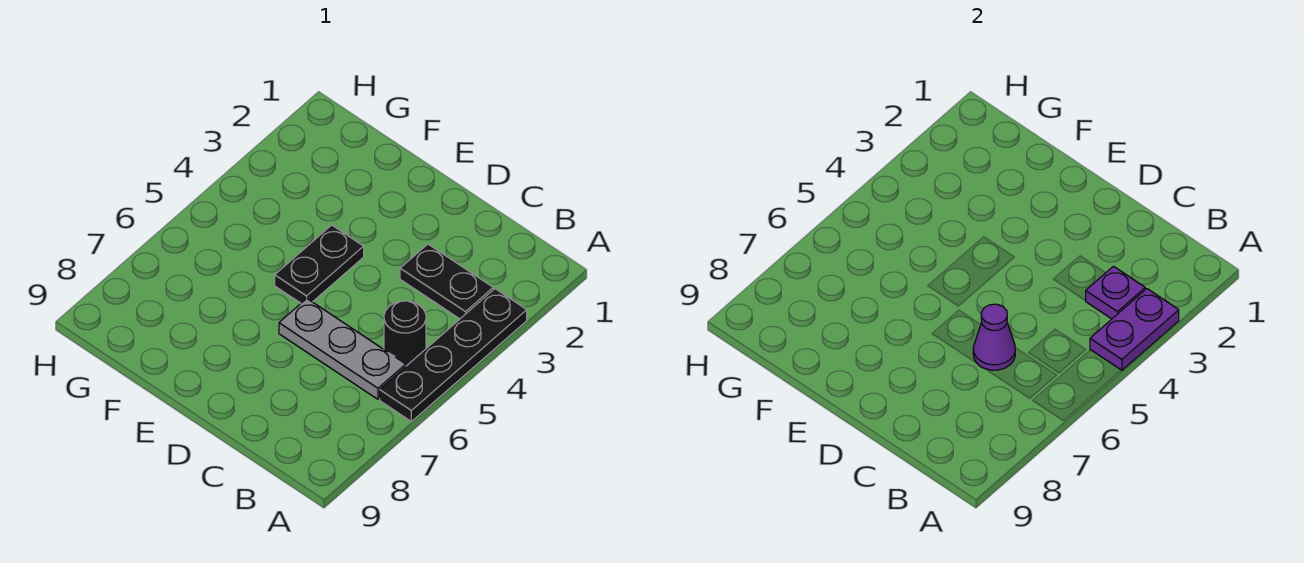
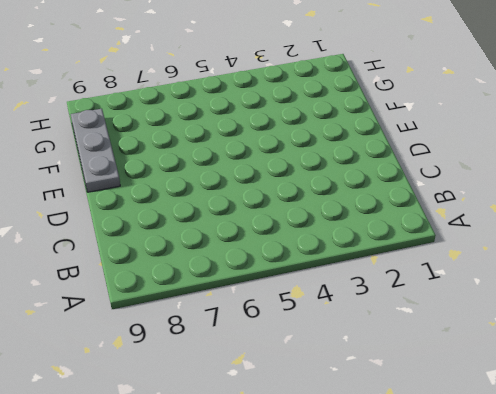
grey 1x3 plate [71,109,120,192] -> grey 1x3 plate moved to [279,299,406,399]
none -> black 1x4 plate [380,289,527,421]
none -> black 1x2 plate [400,244,493,319]

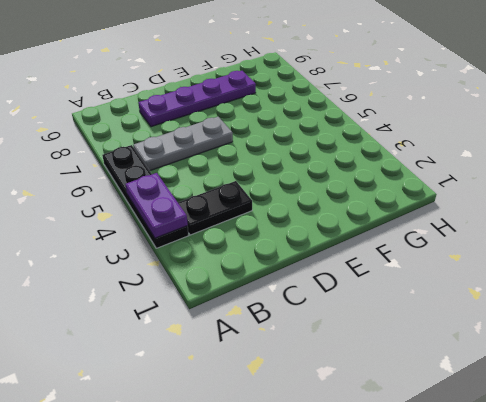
purple 1x4 plate [138,71,256,127] -> none
none -> black 1x1 round brick [384,301,426,366]
none -> black 1x2 plate [275,225,364,303]

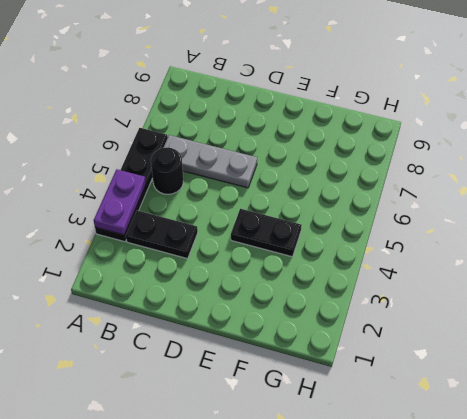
black 1x2 plate [231,209,302,257] -> black 1x2 plate turned to [275,225,364,303]
none -> purple 1x1 plate [1086,266,1145,319]
none -> purple 1x1 cone [973,304,1015,370]

